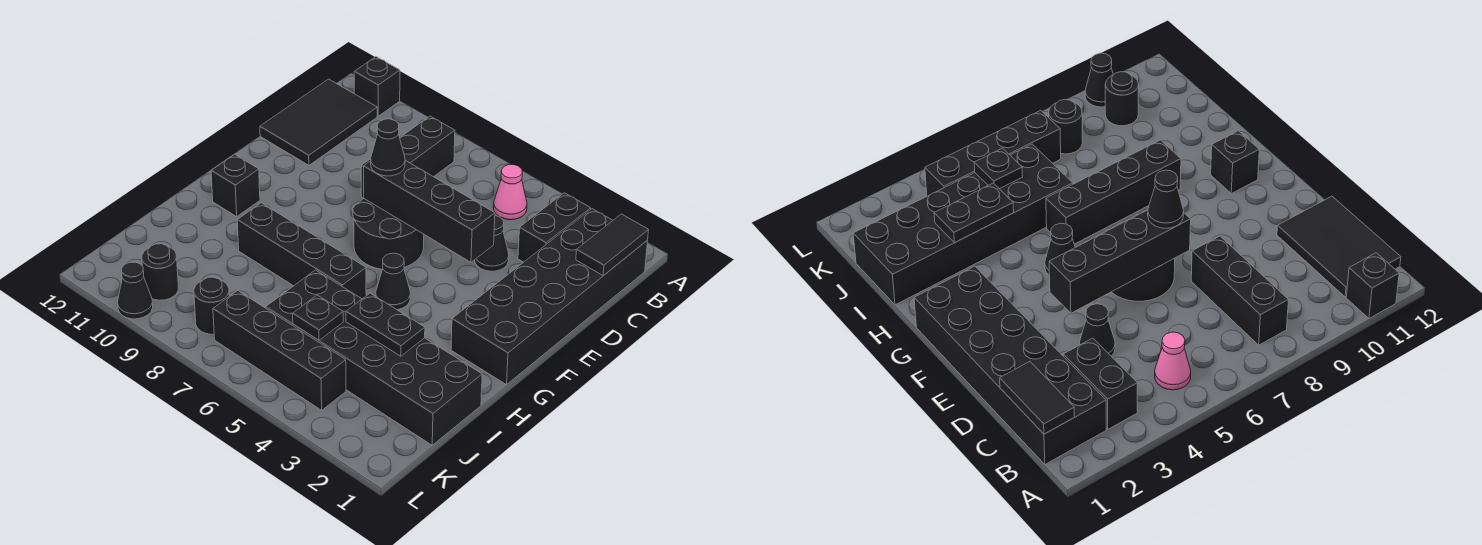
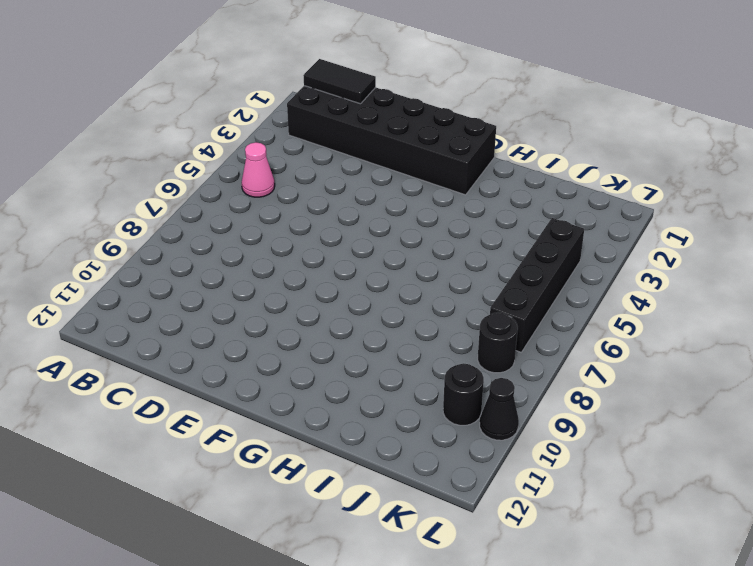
none -> black 1x1 brick [354,57,400,116]
none -> black 1x2 brick [518,193,591,262]
none -> black 1x3 brick [361,116,455,198]

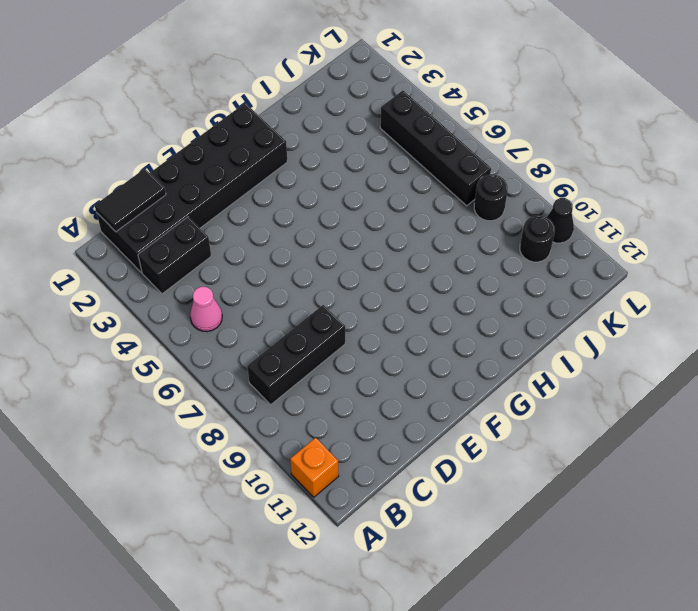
orange 1x1 brick [290,438,339,497] -> black 1x1 brick [354,57,400,116]
none -> black 2x3 tile [260,79,377,165]
none -> black 1x1 cone [475,216,509,271]
none -> black 2x2 round brick [353,199,424,269]

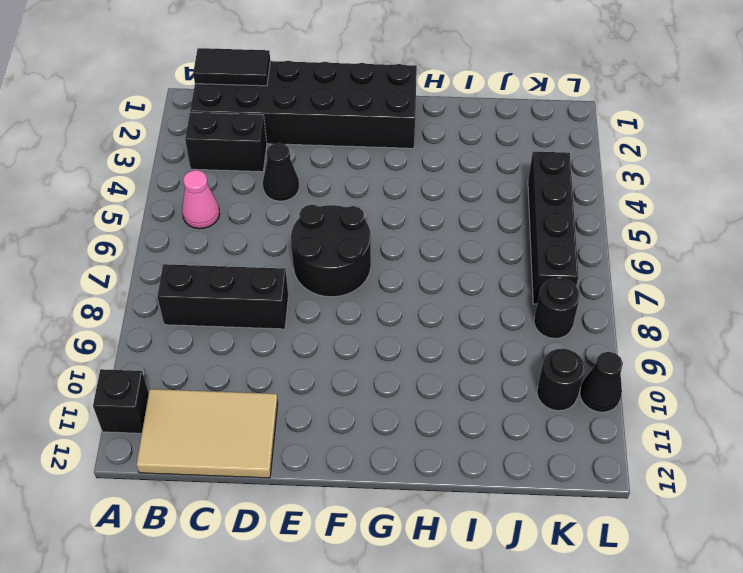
tan 2x3 tile [137,389,278,478] -> black 2x3 tile [260,79,377,165]
none -> black 1x1 cone [376,253,410,310]
none -> black 1x1 brick [211,154,260,216]
none -> black 1x4 brick [237,203,366,299]

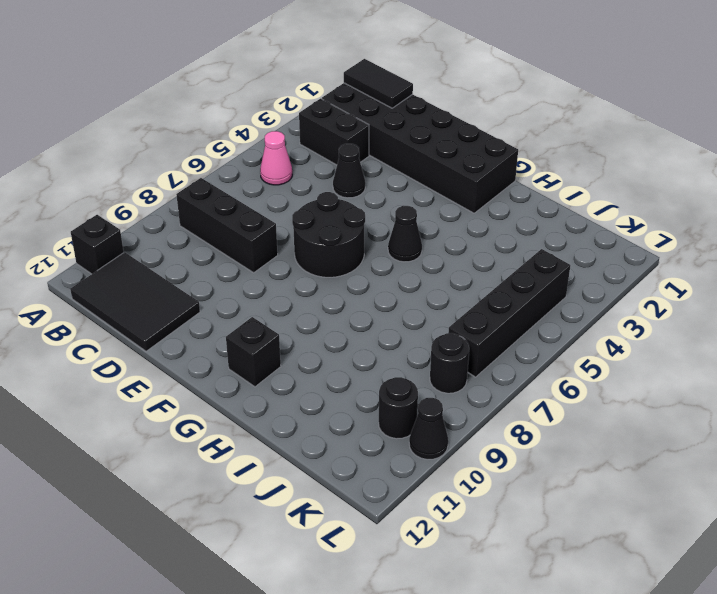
none -> black 1x4 brick [237,203,366,299]
none -> black 2x6 brick [266,270,482,445]
none -> black 1x4 brick [364,160,495,262]

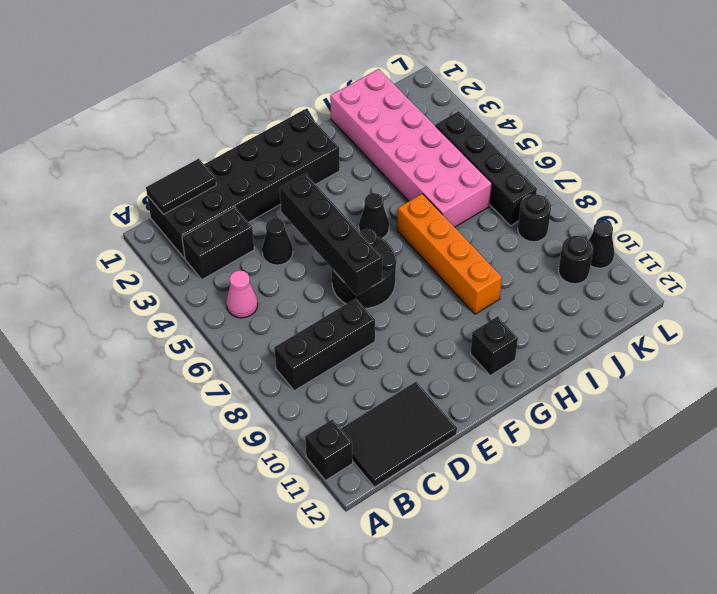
orange 1x4 brick [397,194,502,314] -> black 1x4 brick [237,203,366,299]
pink 2x6 brick [330,69,492,227] -> black 2x6 brick [266,270,482,445]
none -> black 1x2 plate [346,293,425,356]
none -> black 1x1 plate [293,295,343,340]
none -> black 1x1 cone [371,119,405,176]

